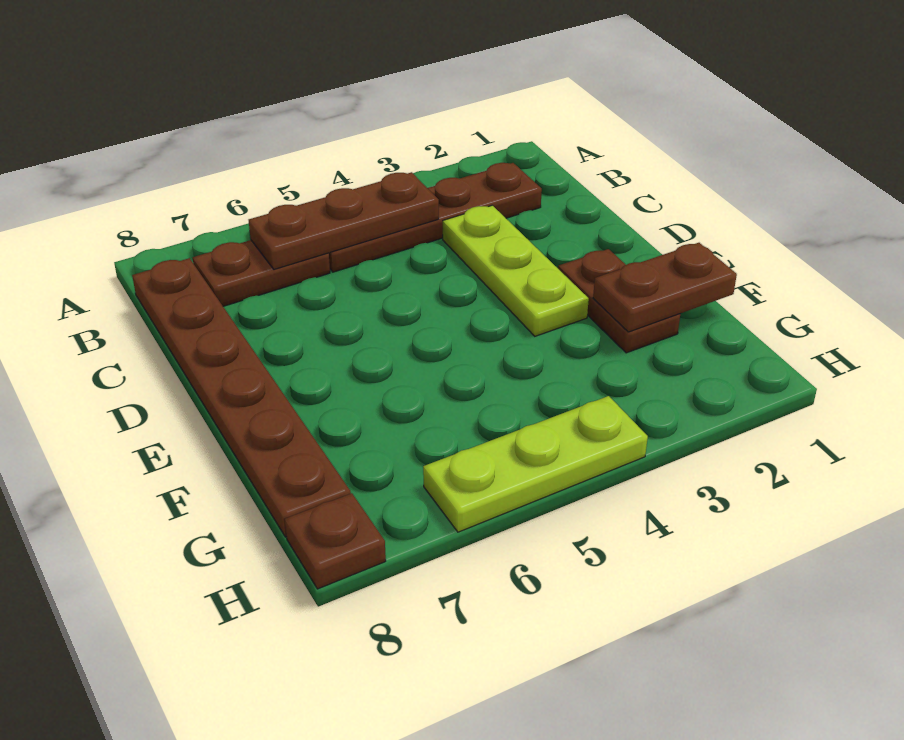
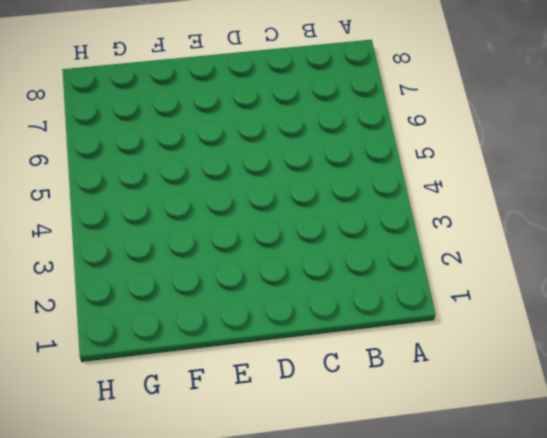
none -> brown 1x4 plate [329,163,542,272]
none -> brown 1x2 plate [193,240,330,306]

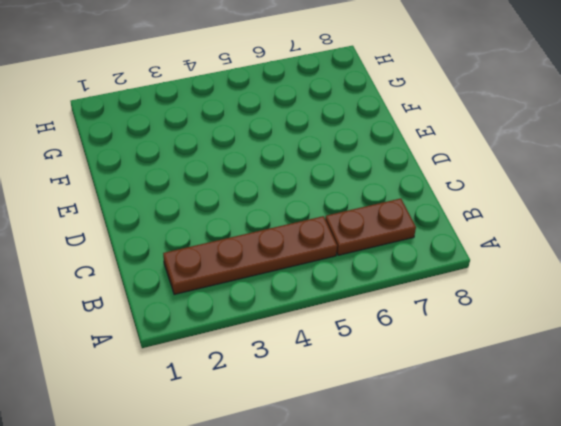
none -> brown 1x6 plate [132,258,351,537]
none -> lime 1x3 plate [443,205,589,336]

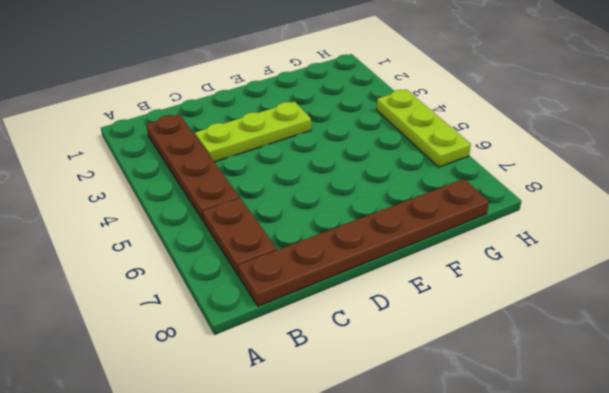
none -> brown 1x2 plate [558,249,680,353]
none -> brown 1x1 plate [285,493,386,589]

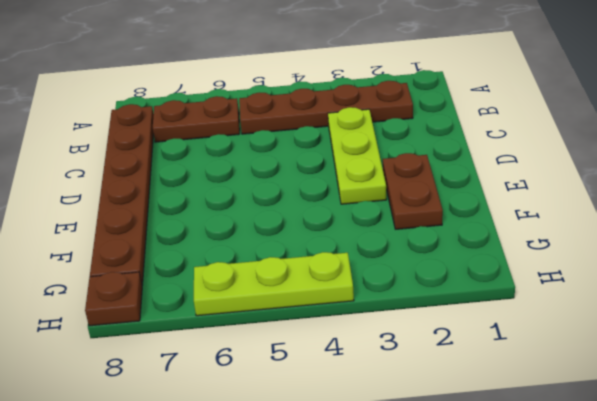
none -> brown 1x3 plate [249,172,439,269]
none -> brown 1x2 plate [593,243,737,332]

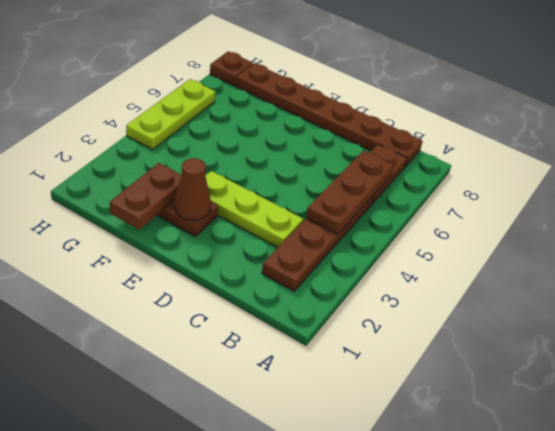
brown 1x1 cone [174,158,211,220] -> none

